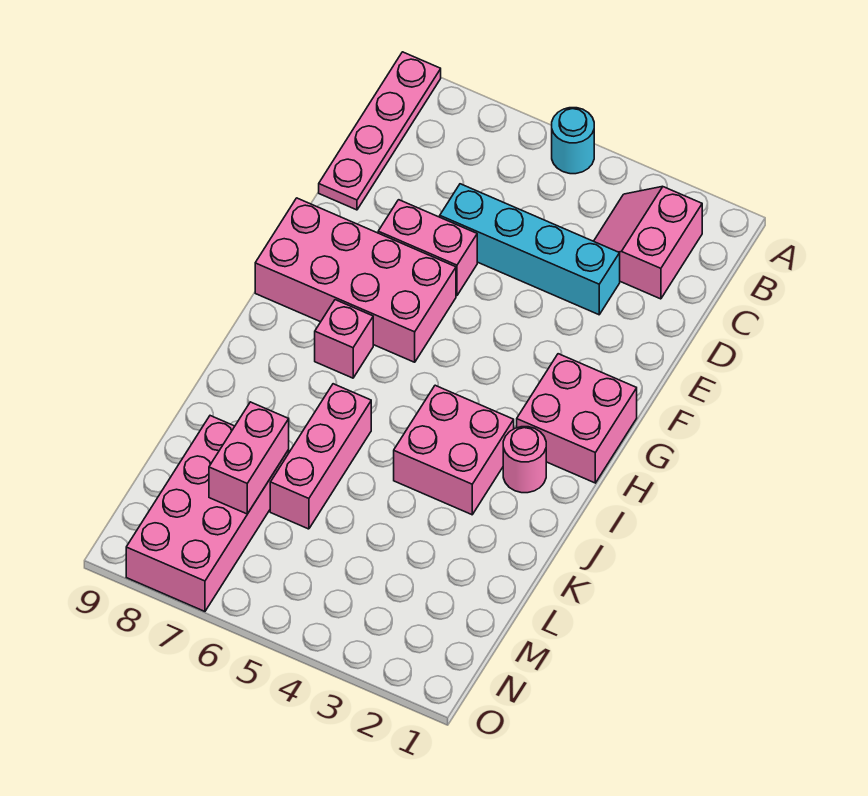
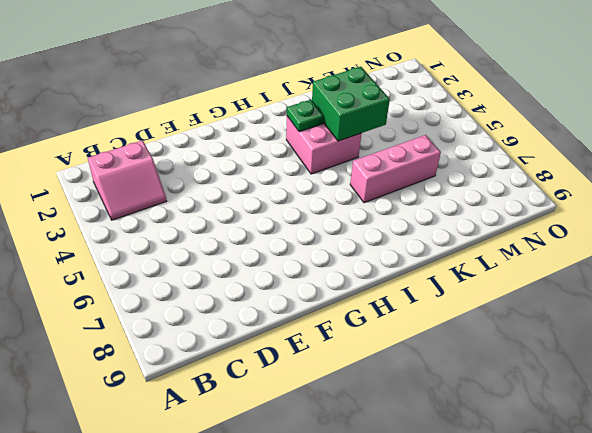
green 1x1 plate [287,99,324,132] -> none
green 2x2 brick [312,67,390,141] -> none
none -> cyan 1x1 round brick [552,108,594,174]
none -> pink 1x4 plate [319,52,441,210]
none -> cyan 1x4 brick [440,184,620,315]

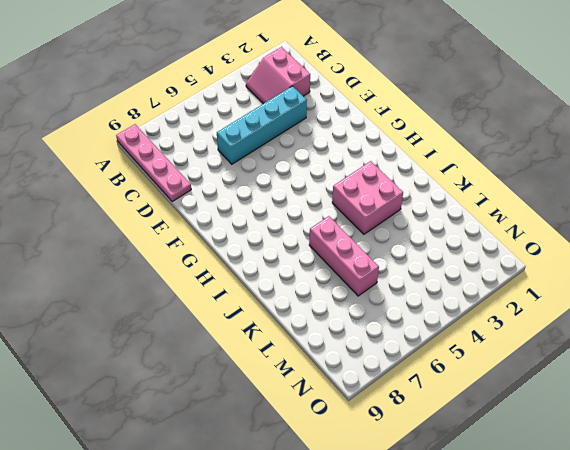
none -> cyan 1x1 round brick [552,108,594,174]
none -> pink 1x2 brick [378,200,477,296]
none -> pink 2x4 brick [255,198,456,362]

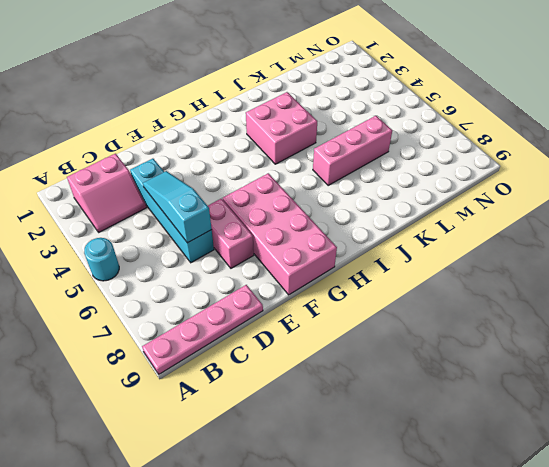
cyan 1x3 slope [143,171,212,243] -> none
none -> pink 2x2 brick [517,354,637,483]
none -> pink 1x1 brick [315,300,373,378]
none -> pink 1x1 round brick [503,427,546,493]

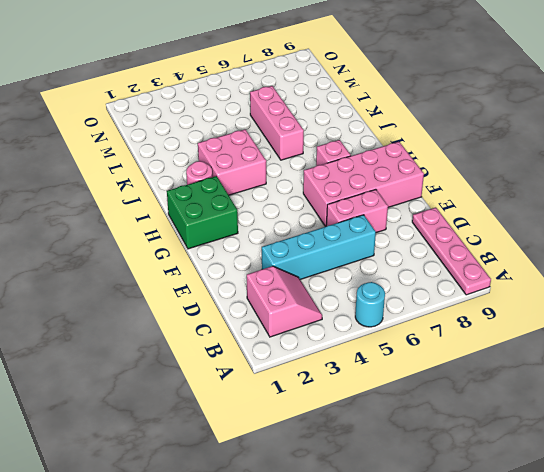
green 2x2 brick [167,176,238,249] -> pink 2x2 brick [517,354,637,483]
none -> pink 2x4 brick [126,416,289,611]
none -> pink 1x2 brick [209,402,289,514]

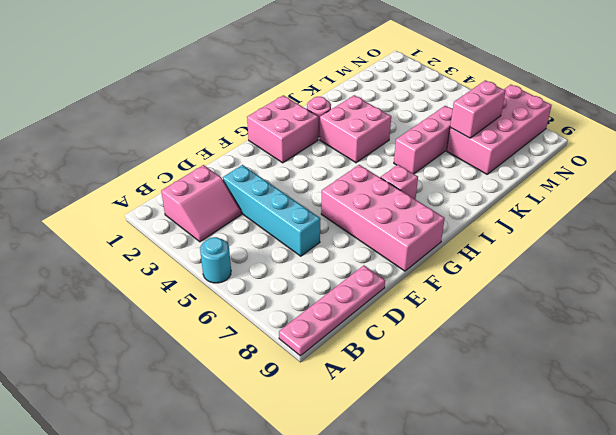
none -> pink 1x2 brick [378,200,477,296]

